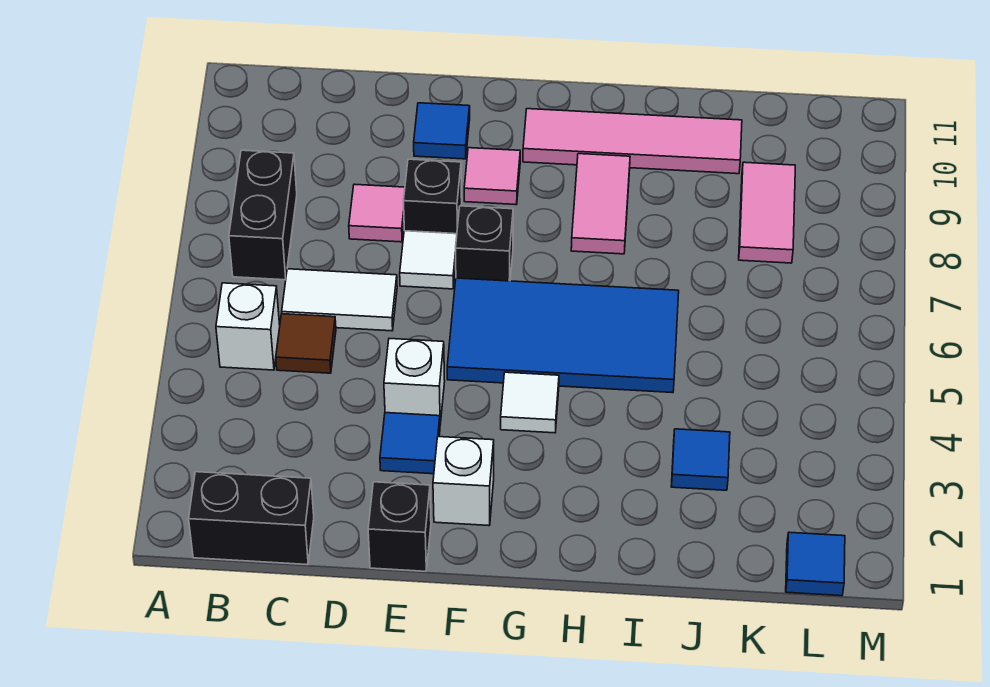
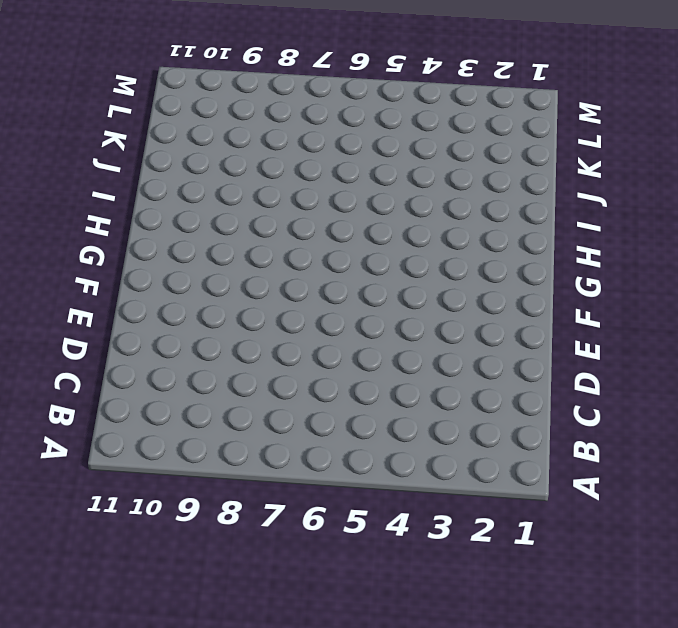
none -> black 1x2 brick [189,472,314,565]
none -> white 1x1 brick [216,283,280,370]
none -> black 1x2 brick [229,150,297,280]

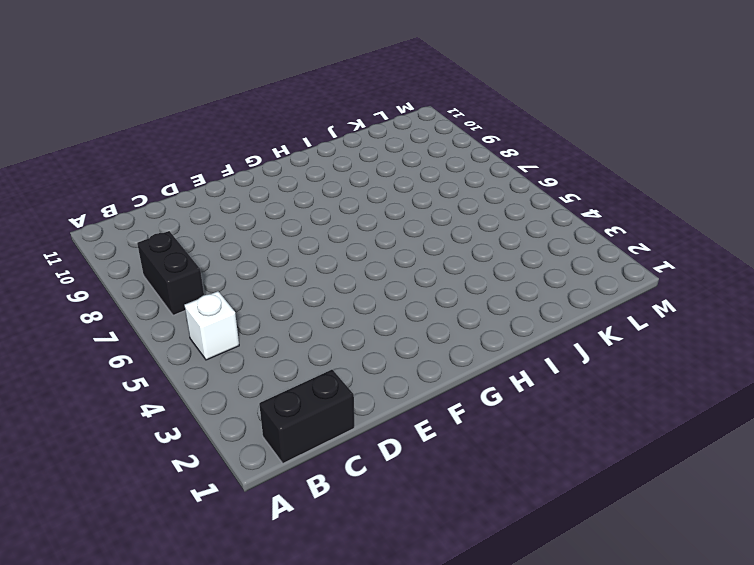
none -> brown 1x1 tile [276,314,336,373]
none -> white 1x2 tile [282,269,397,331]
none -> pink 1x1 tile [349,184,405,242]

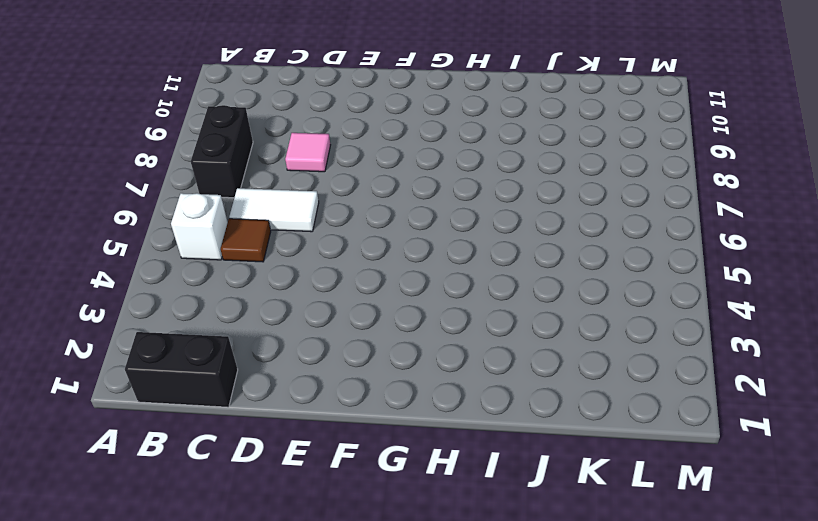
none -> black 1x1 brick [368,482,431,571]
none -> blue 1x1 tile [380,413,440,474]
none -> white 1x1 brick [384,339,445,424]

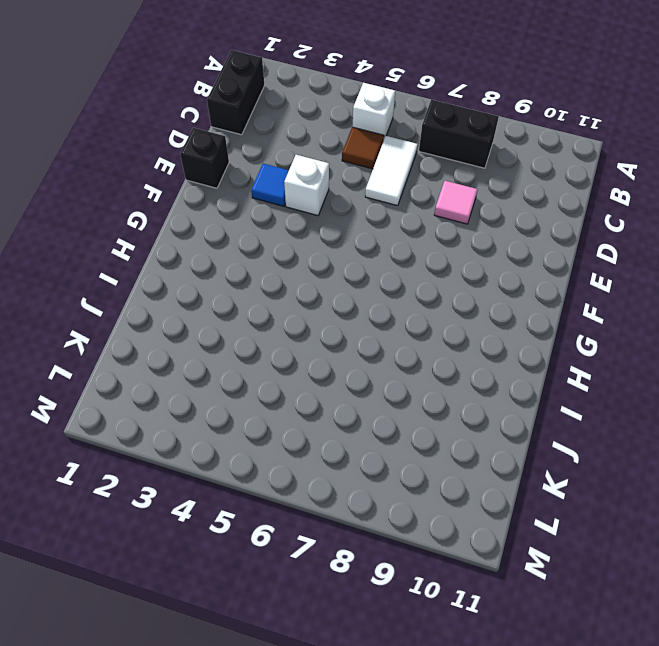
none -> white 1x1 tile [400,231,457,289]
none -> black 1x1 brick [404,159,462,234]
none -> blue 1x1 tile [414,103,470,159]

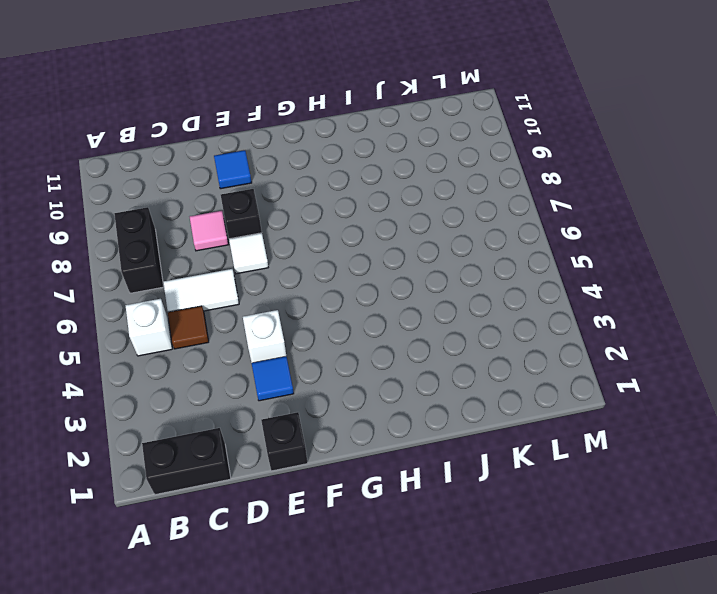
none -> white 1x1 brick [433,437,494,526]
none -> blue 2x4 tile [447,278,679,393]
none -> black 1x1 brick [456,206,513,281]

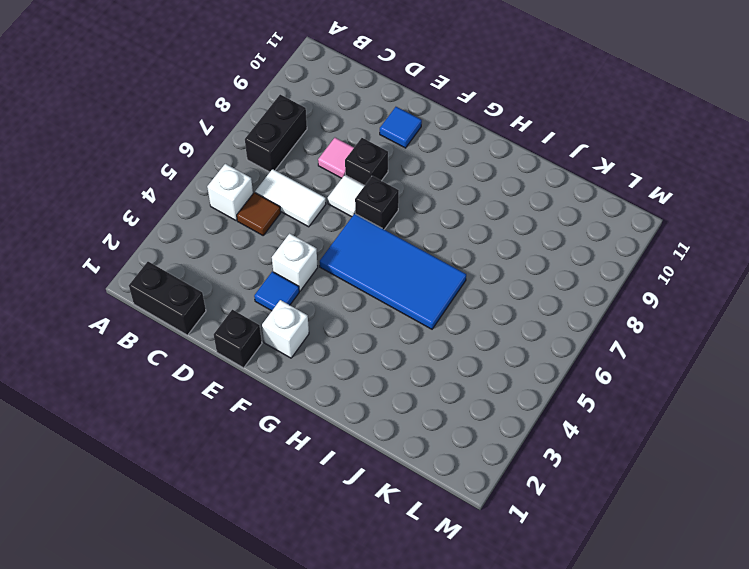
none -> pink 1x1 tile [464,148,520,205]
none -> white 1x1 tile [501,372,559,433]
none -> pink 1x4 tile [523,109,742,174]

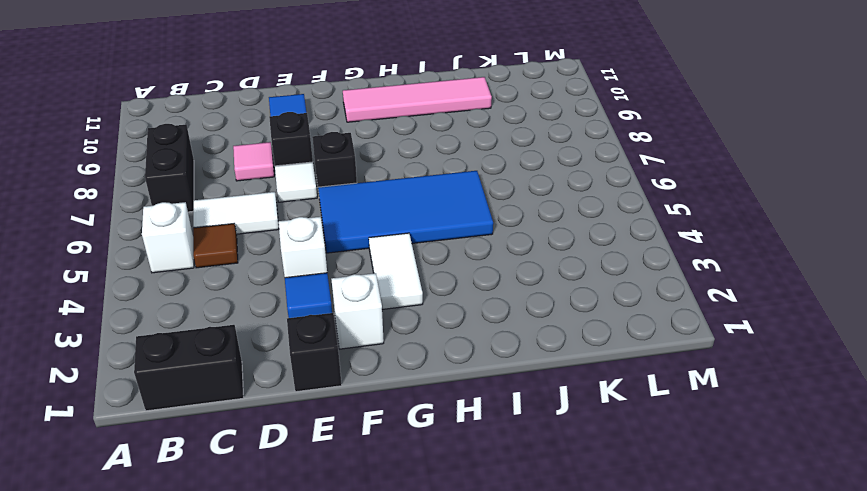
white 1x2 tile [369,233,423,309] -> white 1x1 tile [501,372,559,433]
none -> pink 1x1 tile [464,148,520,205]
none -> pink 1x2 tile [571,154,630,254]
none -> blue 1x1 tile [671,429,730,490]

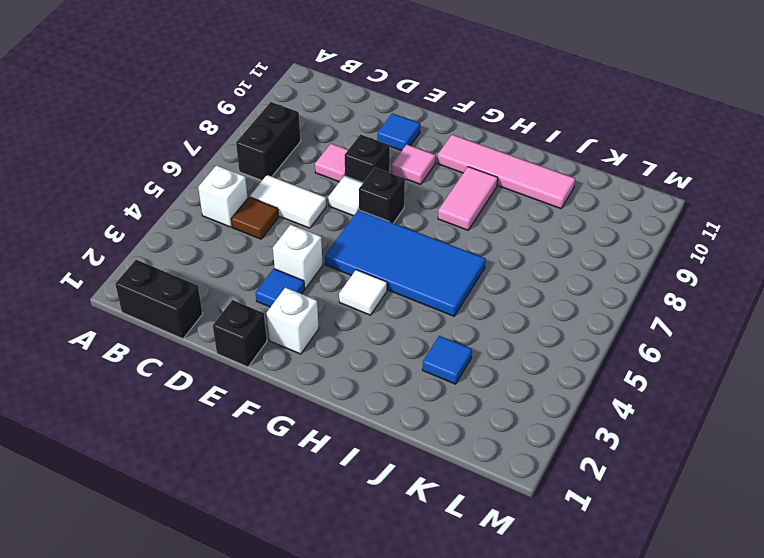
none -> pink 1x2 tile [739,162,795,263]
none -> blue 1x1 tile [786,532,845,596]

